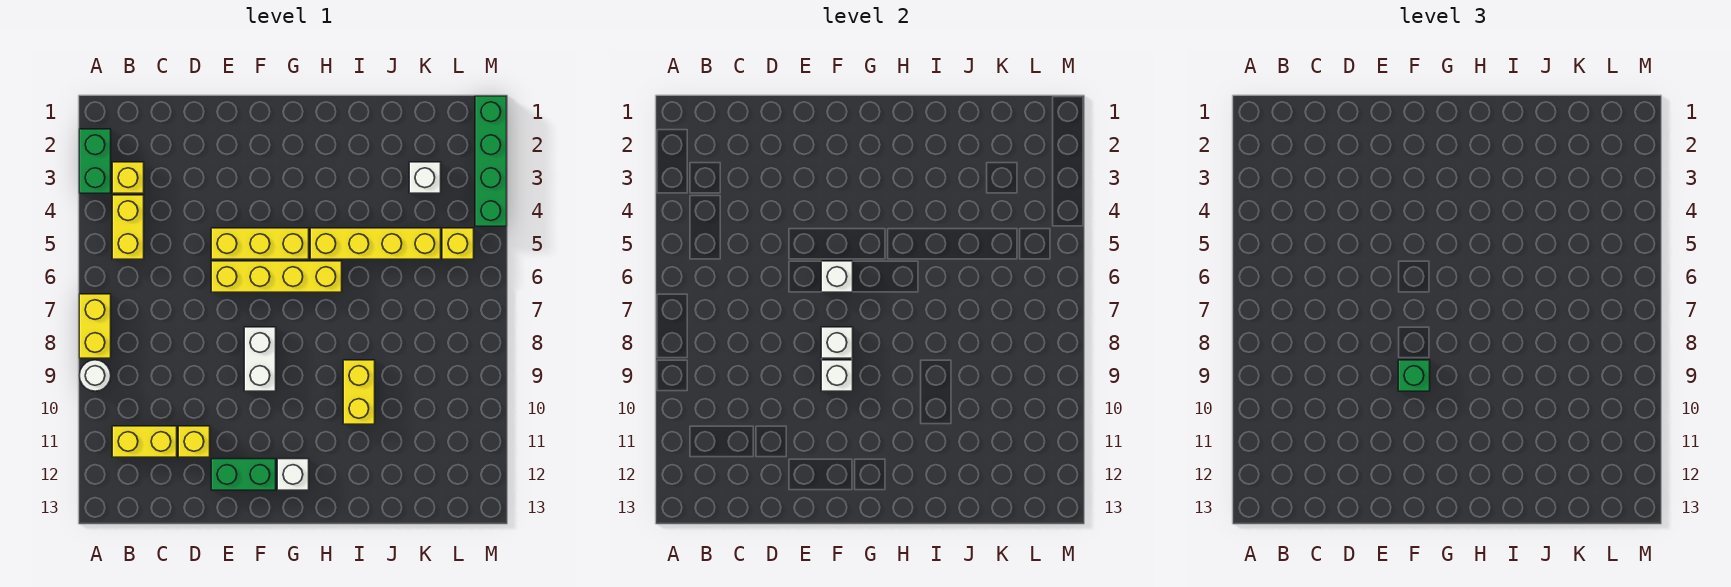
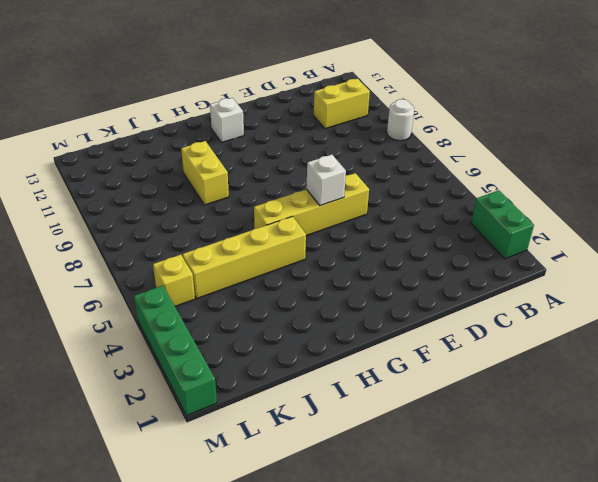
none -> yellow 1x2 brick [79,294,111,358]
none -> yellow 1x1 brick [112,162,144,193]
none -> yellow 1x2 brick [112,195,144,259]

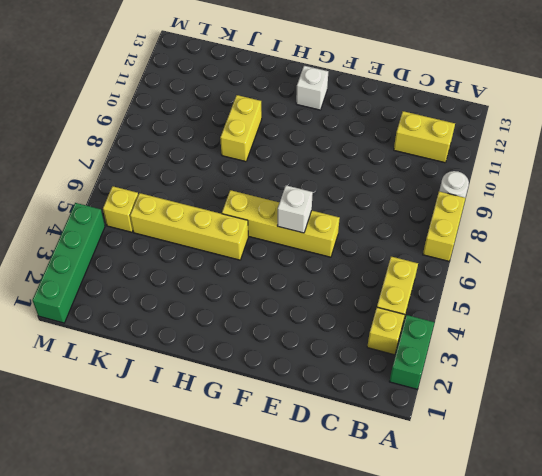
none -> yellow 1x1 brick [178,426,210,457]
none -> yellow 1x3 brick [211,228,309,259]
none -> green 1x2 brick [211,459,276,490]

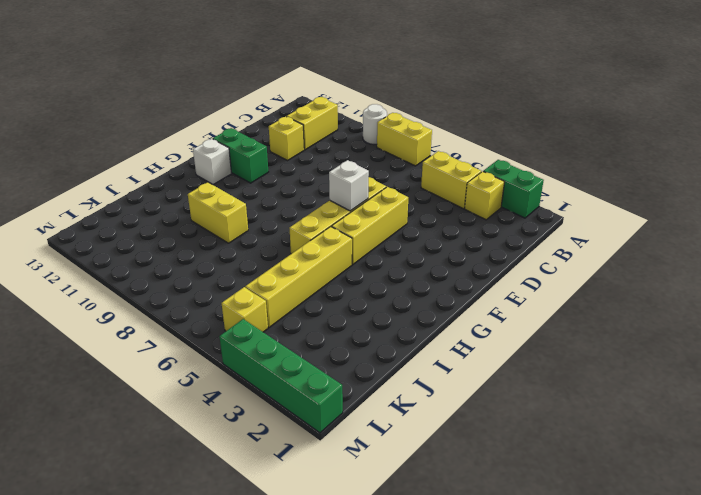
green 1x2 brick [213,128,268,183] -> green 1x2 brick turned to [211,459,276,490]
none -> white 1x2 brick [244,327,276,391]
none -> white 1x1 brick [409,162,441,193]
none -> white 1x1 brick [821,327,853,358]

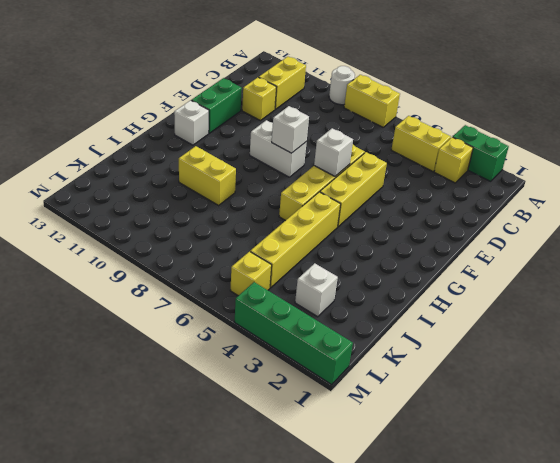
none -> white 1x1 brick [821,360,853,391]
none -> green 1x1 brick [1398,360,1430,391]

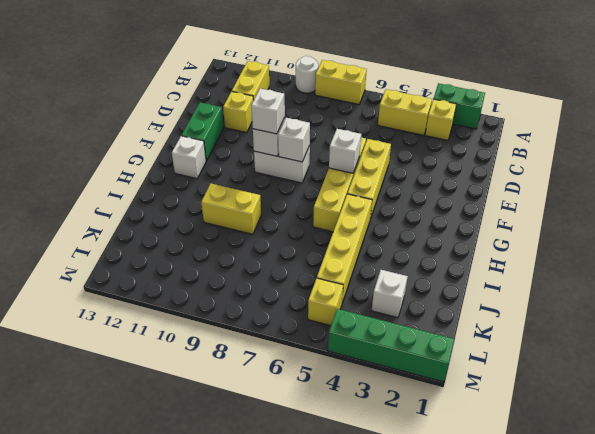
white 1x1 brick [251,89,285,134] -> green 1x1 brick [1398,360,1430,391]

